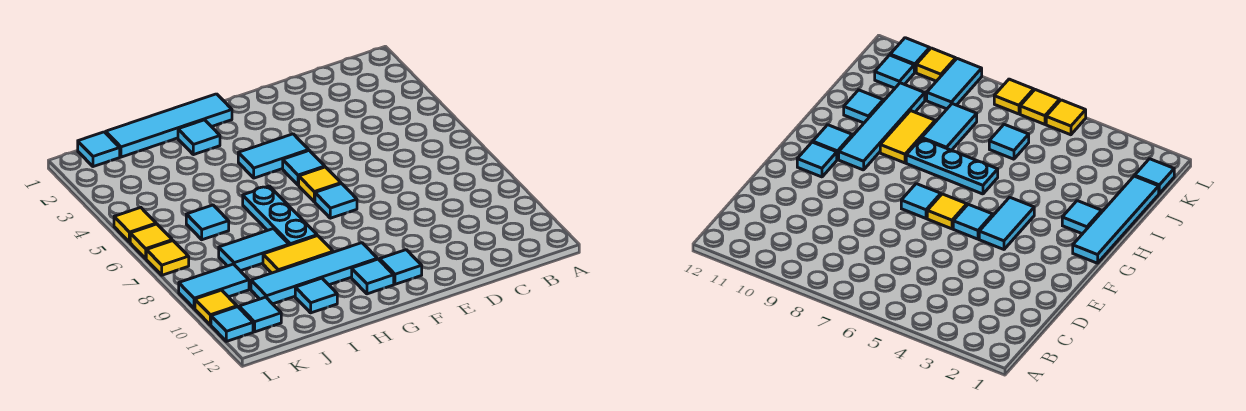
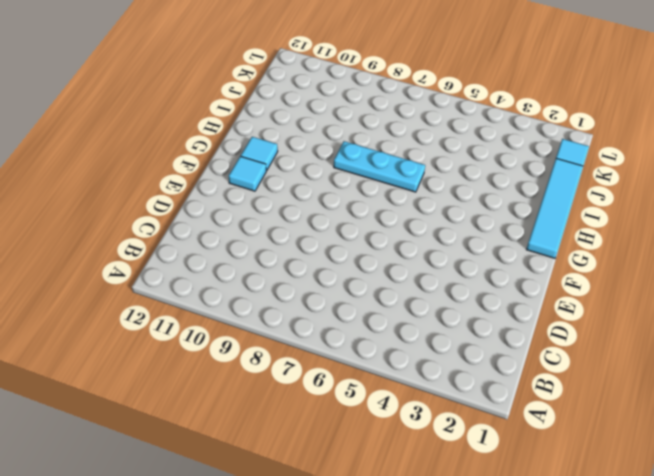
none -> cyan 1x2 tile [238,134,309,178]
none -> cyan 1x1 tile [283,150,325,185]
none -> yellow 1x1 tile [299,167,341,202]

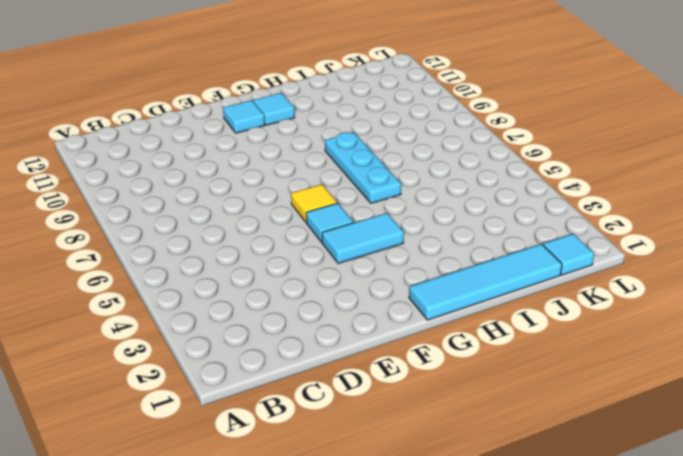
none -> cyan 1x1 tile [315,184,357,218]
none -> cyan 1x4 tile [251,243,377,304]
none -> cyan 1x1 tile [178,120,220,155]

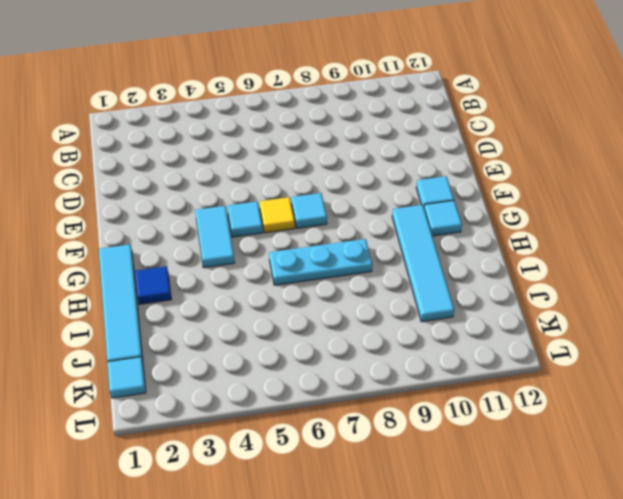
blue 1x1 tile [135,266,171,304] -> cyan 1x1 tile [178,120,220,155]
none -> yellow 1x2 tile [263,236,333,273]
none -> cyan 1x2 tile [219,229,289,271]
none -> cyan 1x1 tile [295,278,337,313]

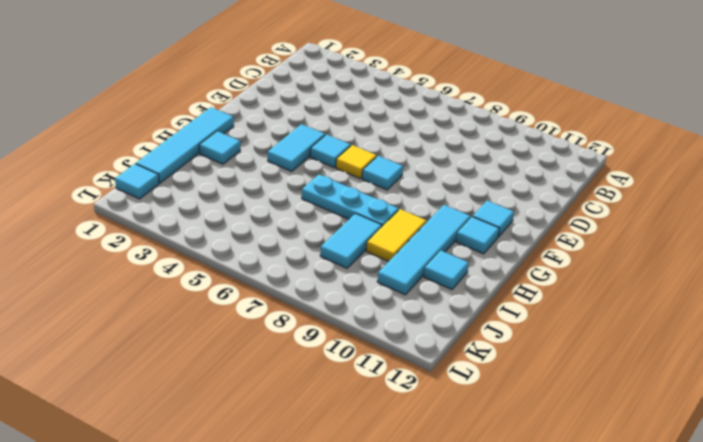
none -> cyan 1x1 tile [186,205,229,240]
none -> cyan 1x2 tile [179,264,249,308]
none -> cyan 1x1 tile [239,297,281,332]

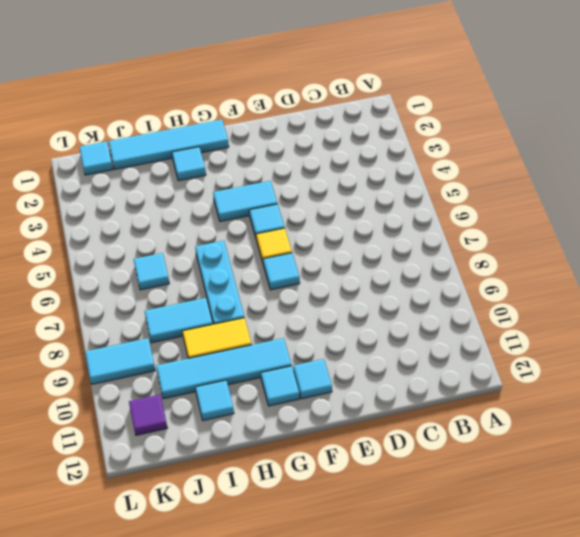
purple 1x1 tile [129,395,167,435] -> cyan 1x1 tile [239,297,281,332]
none -> yellow 1x1 tile [114,208,156,242]
none -> yellow 1x1 tile [130,224,172,259]
none -> yellow 1x1 tile [146,241,189,275]

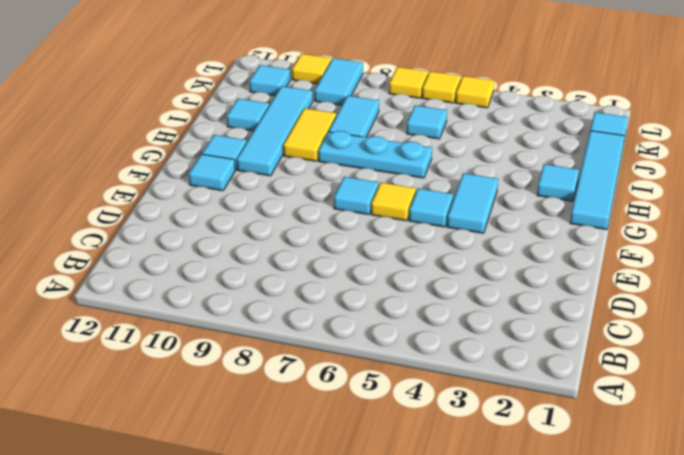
none -> cyan 1x1 tile [211,307,253,341]

